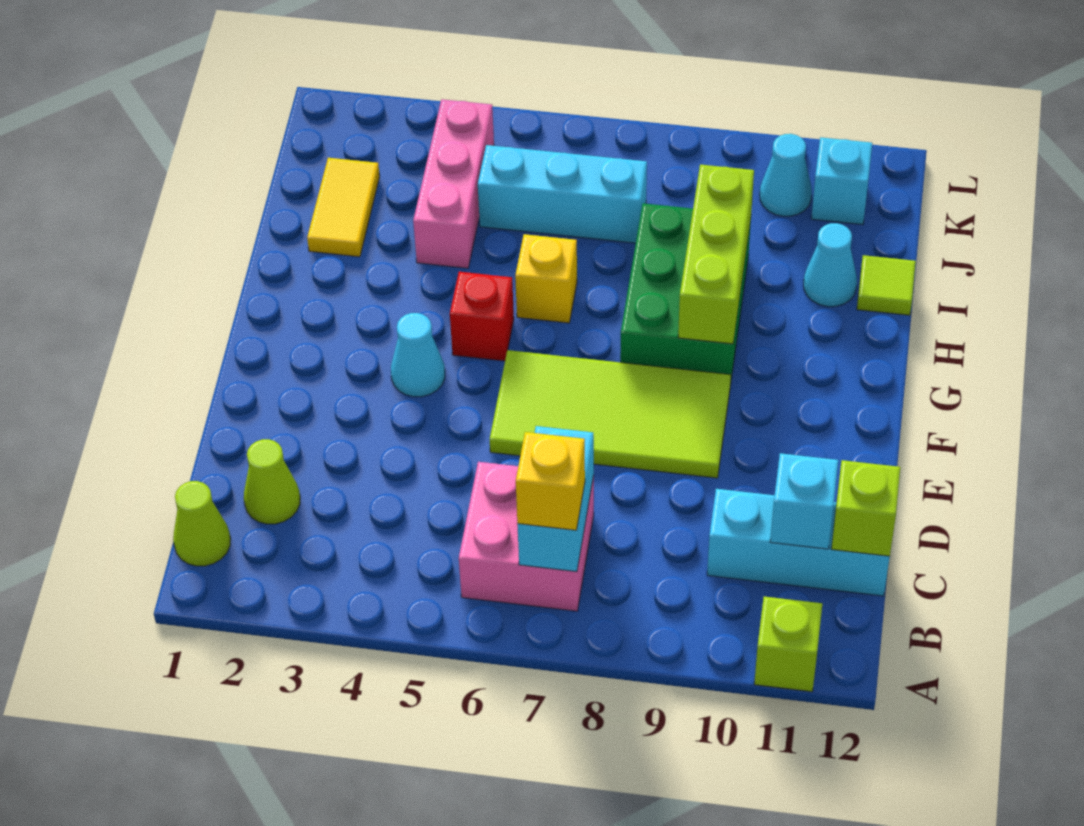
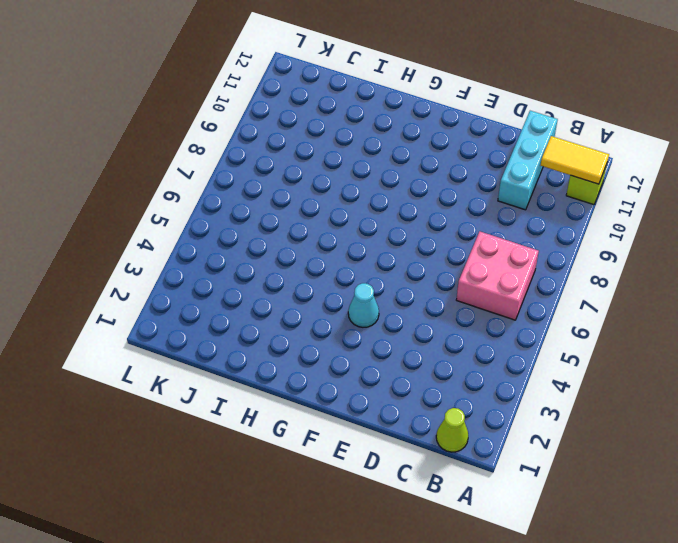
yellow 1x2 tile [541,136,609,184] -> yellow 1x2 tile moved to [307,158,380,257]
none -> lime 1x1 cone [244,439,300,524]
none -> lime 2x4 tile [490,350,731,478]
none -> red 1x1 brick [450,272,514,361]

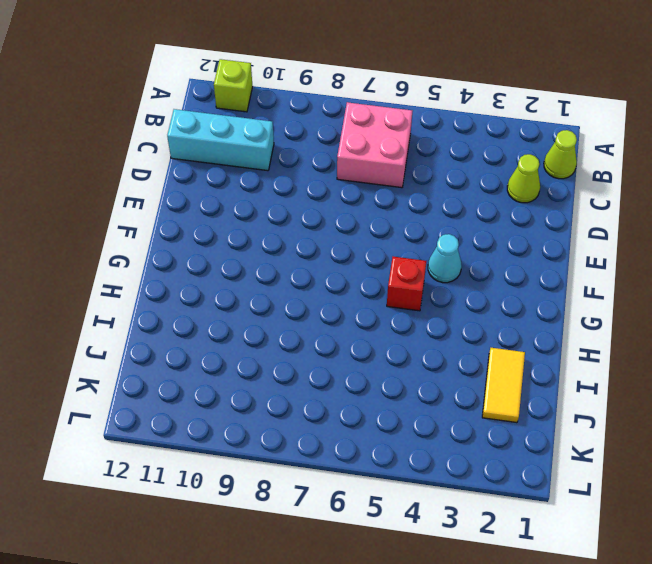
none -> lime 2x4 tile [490,350,731,478]
none -> green 2x3 brick [620,203,751,385]
none -> yellow 1x1 brick [515,234,577,323]

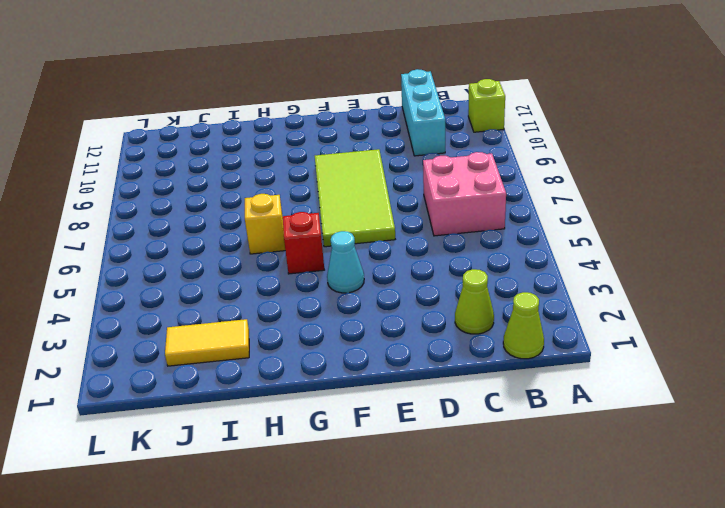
none -> green 2x3 brick [620,203,751,385]
none -> pink 1x3 brick [413,99,494,268]
none -> cyan 1x1 cone [804,223,857,307]

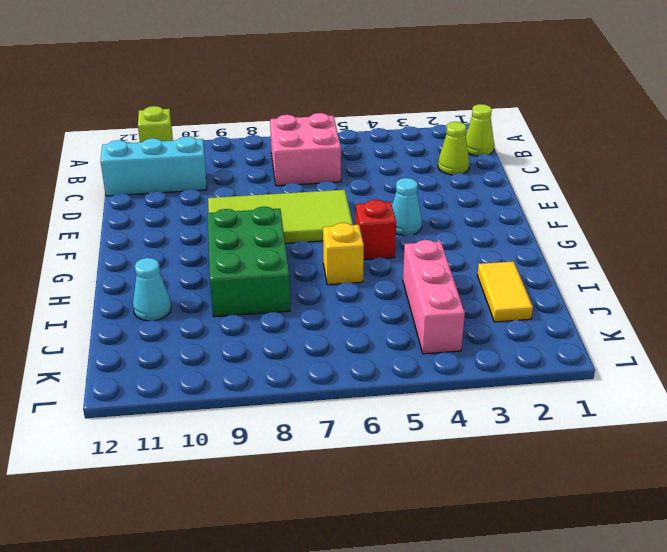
none -> lime 1x1 tile [857,255,916,315]
none -> cyan 1x3 brick [478,145,647,243]
none -> cyan 1x1 cone [760,134,812,216]

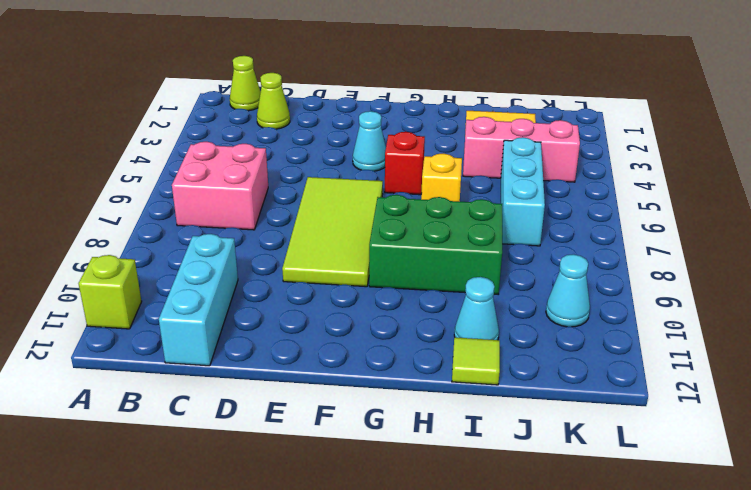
none -> cyan 1x1 brick [811,137,872,225]
none -> cyan 1x2 brick [517,426,594,572]
none -> cyan 1x1 brick [770,453,838,549]

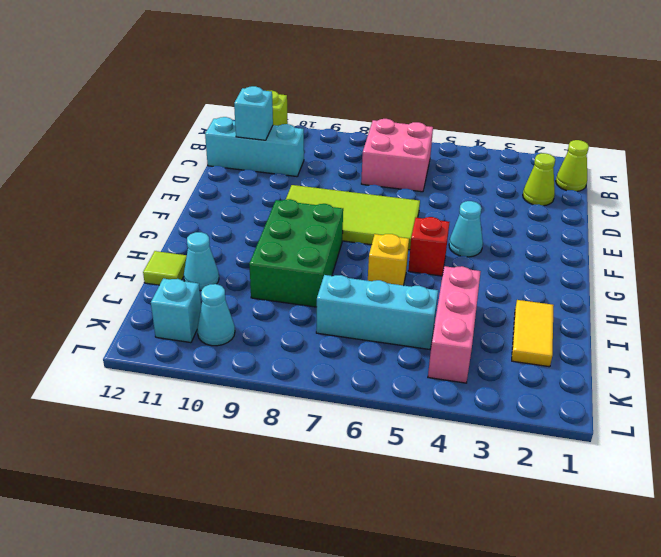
none -> cyan 1x2 brick [517,426,594,572]
none -> lime 1x1 brick [831,460,900,556]
none -> lime 1x3 brick [678,165,754,344]

